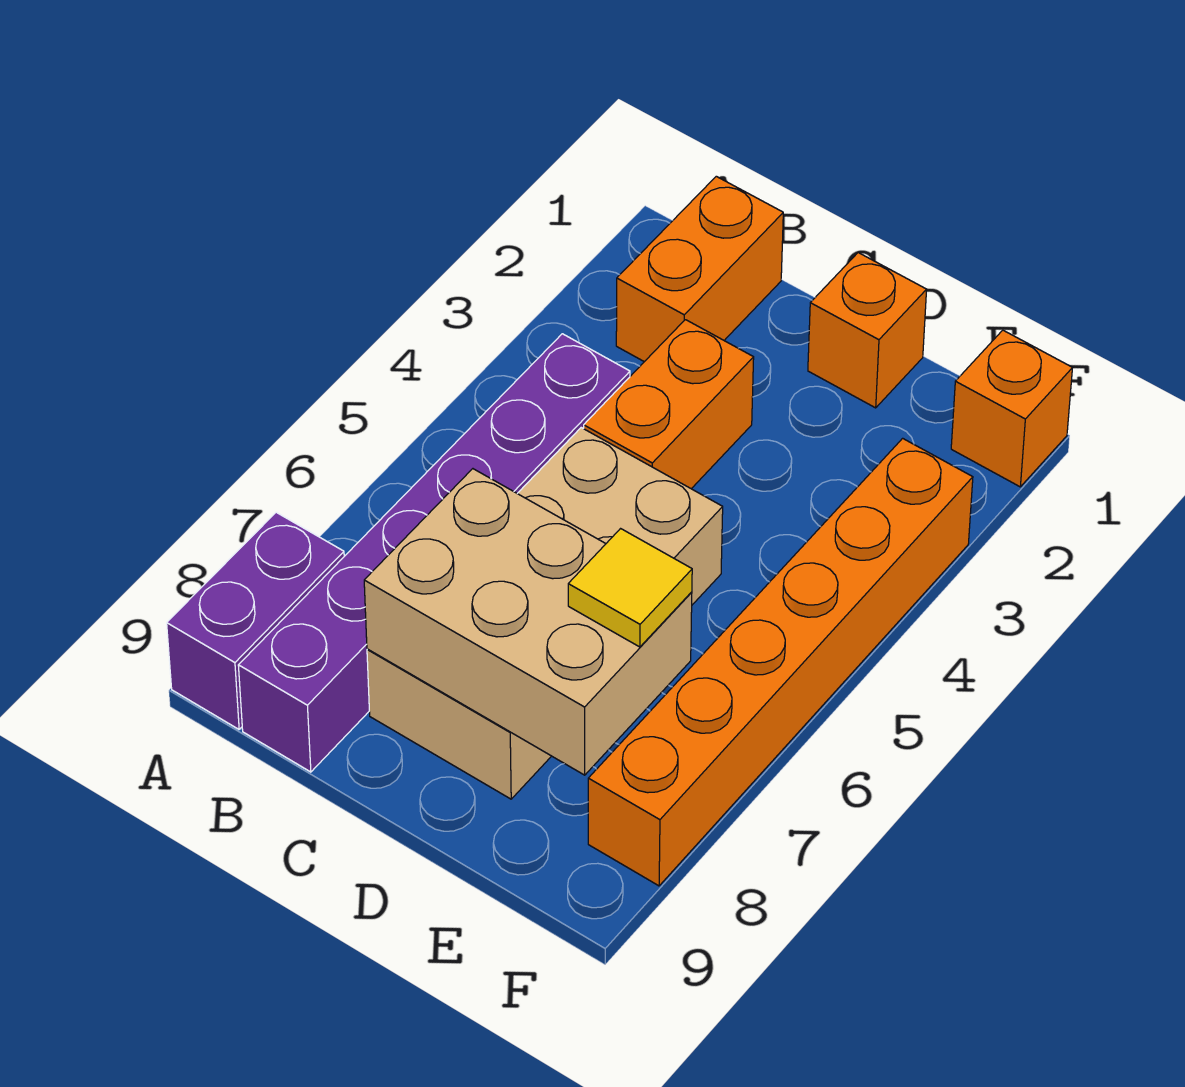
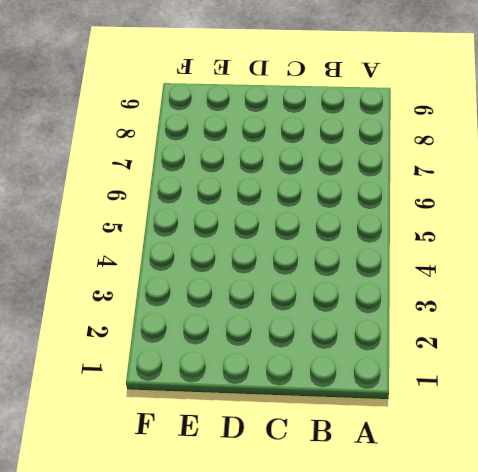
none -> purple 1x2 brick [167,512,344,729]
none -> orange 1x2 brick [616,176,783,362]

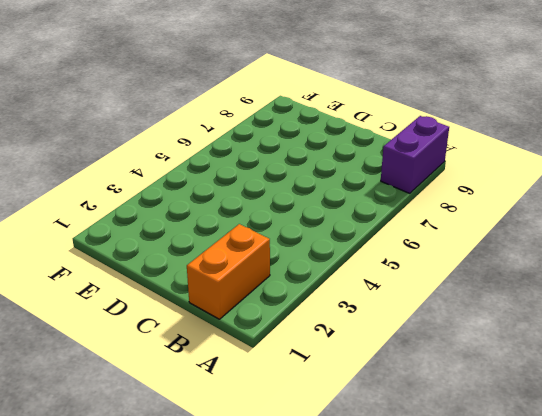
none -> purple 1x6 brick [238,334,630,772]
none -> orange 1x2 brick [584,320,754,489]

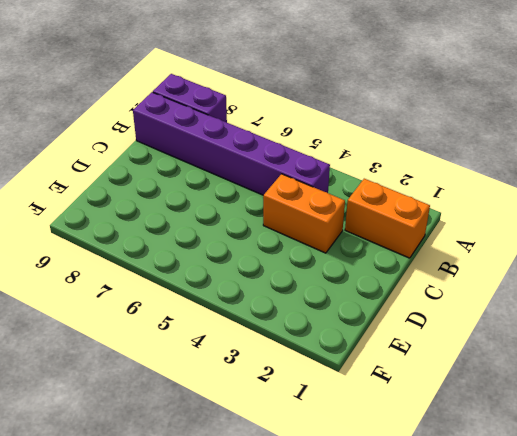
none -> tan 2x4 brick [367,428,723,799]
none -> orange 1x1 brick [808,253,927,408]

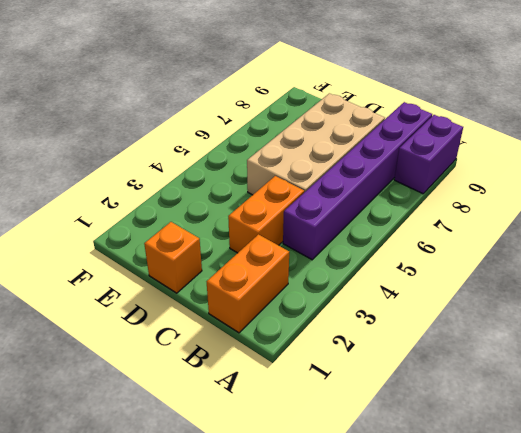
none -> orange 1x1 brick [951,330,1072,487]
none -> orange 1x6 brick [588,438,973,886]

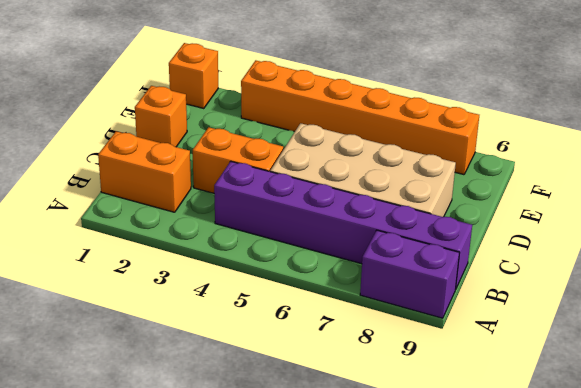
none -> tan 2x3 brick [364,469,692,775]
none -> yellow 1x1 tile [568,529,692,647]

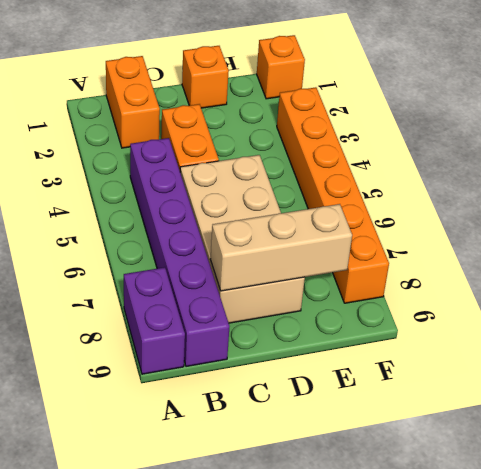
tan 1x3 brick [210,204,352,291] -> tan 2x3 brick [364,469,692,775]
none -> yellow 1x1 tile [568,529,692,647]

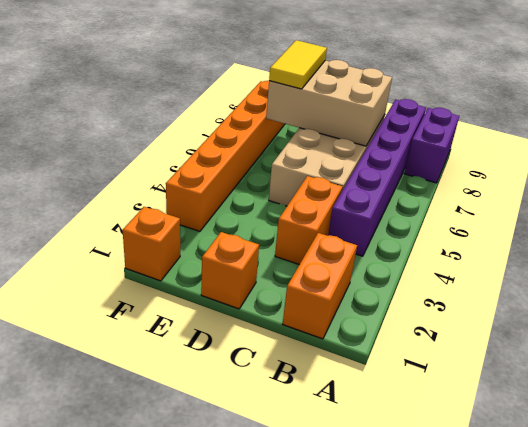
yellow 1x2 tile [269,40,327,89] -> yellow 1x1 tile [568,529,692,647]

